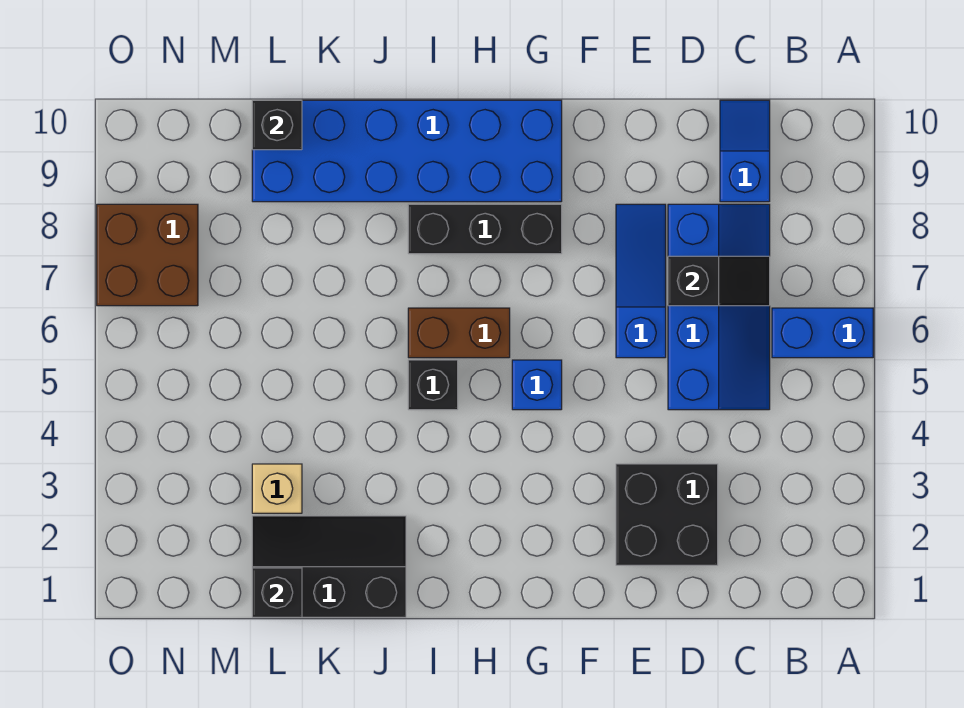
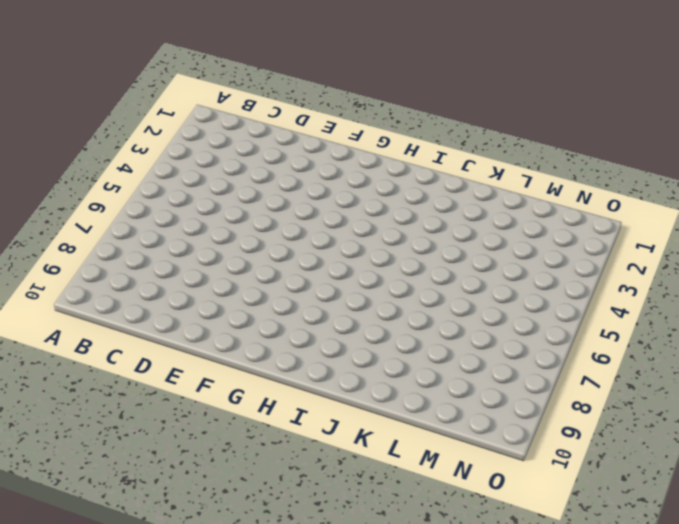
none -> blue 1x2 brick [772,308,873,358]
none -> blue 2x4 slope [668,204,770,410]
none -> blue 1x2 slope [720,100,770,202]

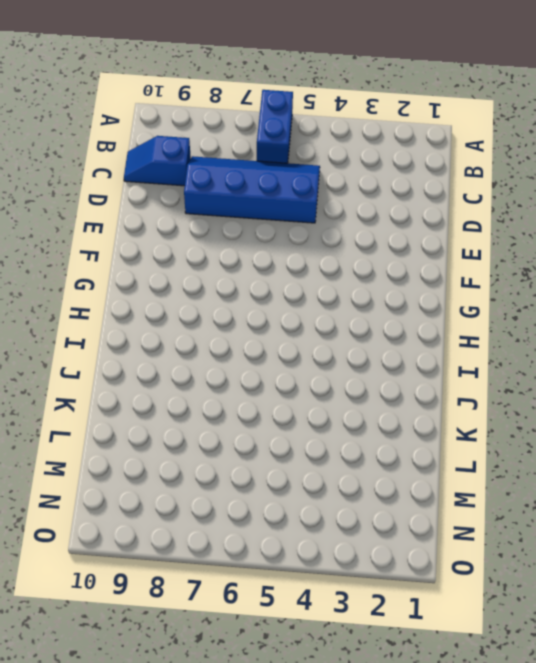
none -> black 2x2 brick [616,464,718,565]
none -> blue 1x3 slope [616,204,666,358]
none -> blue 1x1 brick [512,360,562,410]

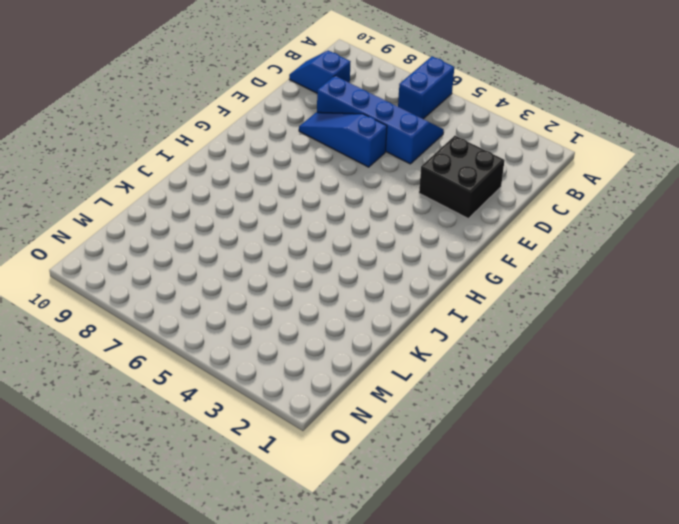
none -> blue 1x1 brick [512,360,562,410]
none -> black 1x3 brick [408,204,562,254]
none -> blue 2x6 brick [252,100,562,202]

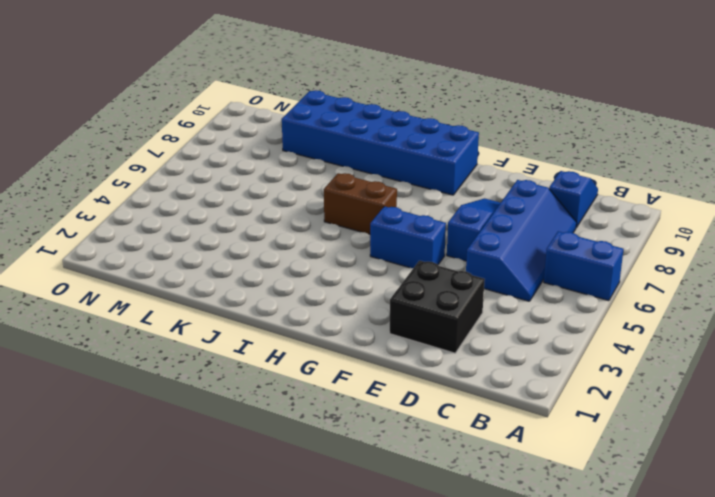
blue 1x2 brick [370,206,446,268] -> blue 1x1 brick [512,360,562,410]
none -> black 1x3 brick [408,204,562,254]
none -> black 1x1 brick [408,360,458,410]
none -> black 2x3 slope [252,516,406,617]

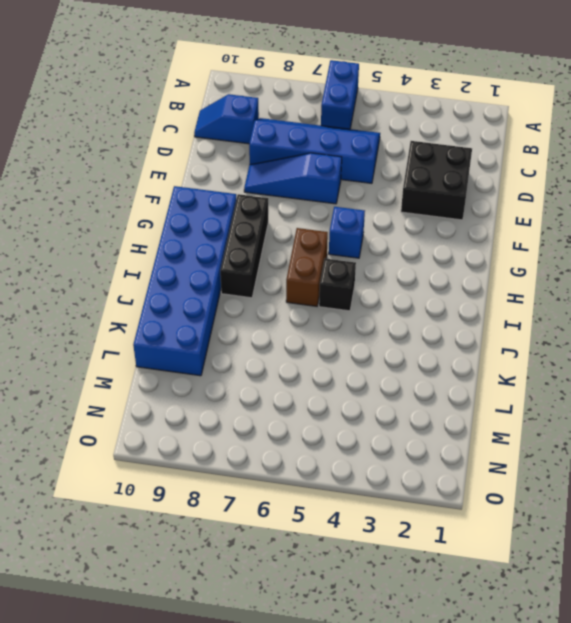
none -> black 2x3 slope [252,516,406,617]
none -> tan 1x1 brick [252,464,302,513]
none -> brown 2x2 brick [97,204,198,306]

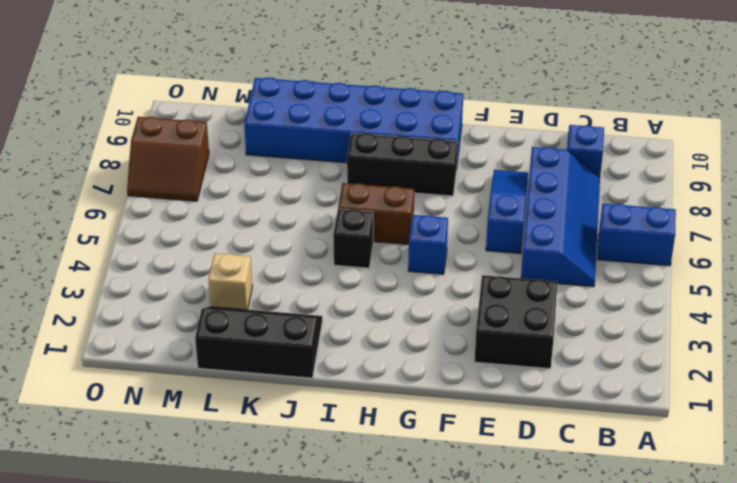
brown 2x2 slope [127,117,209,201] -> brown 2x2 brick [97,204,198,306]
none -> black 1x2 slope [668,256,770,306]
none -> black 1x1 brick [252,568,302,617]
none -> black 1x1 brick [252,100,302,150]

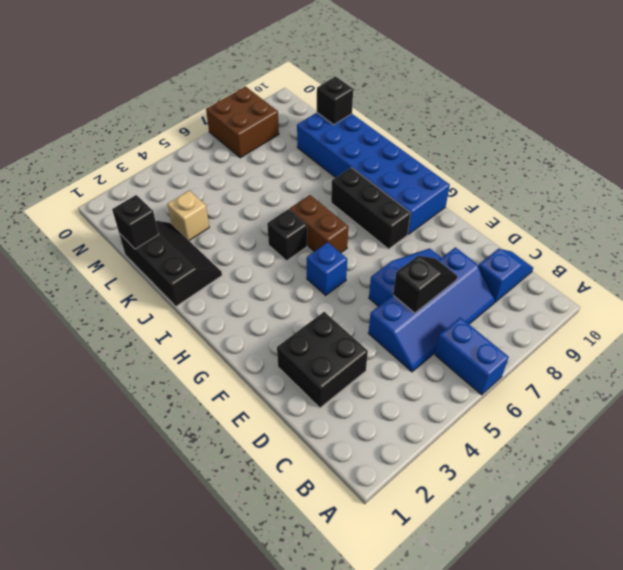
black 1x2 slope [393,256,457,313] -> black 1x2 slope turned to [668,256,770,306]

